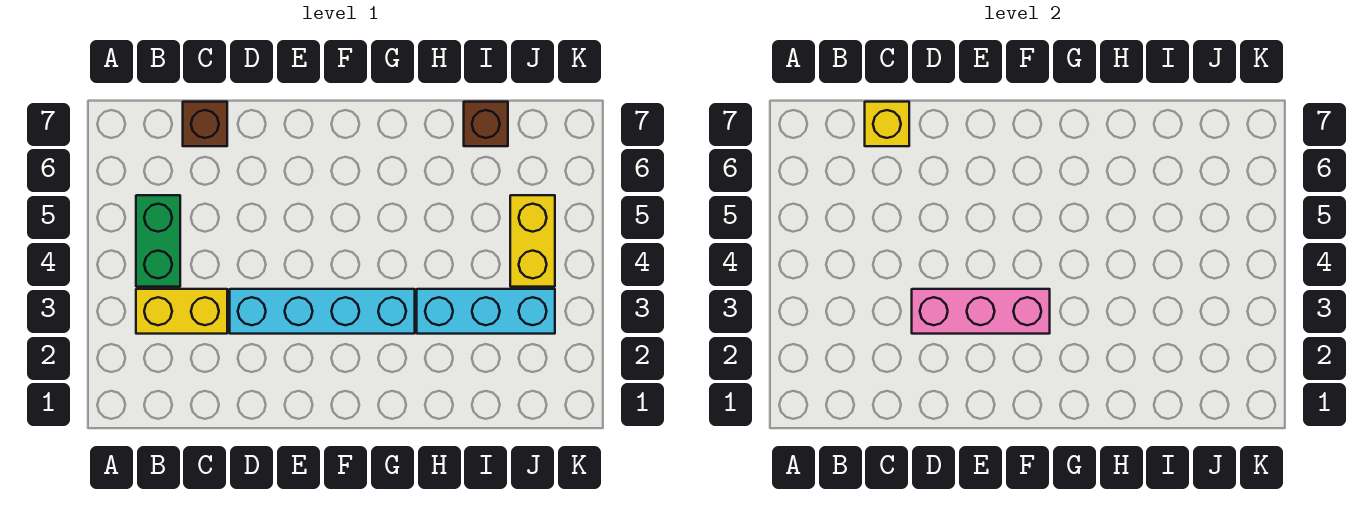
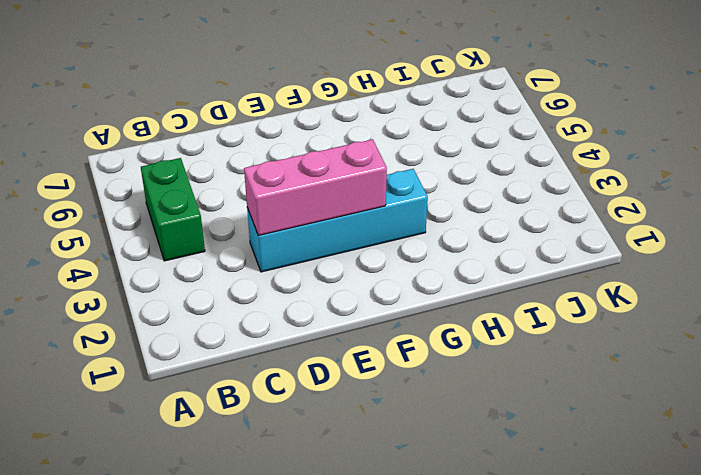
none -> yellow 1x2 brick [136,289,227,334]
none -> brown 1x1 brick [183,102,227,146]

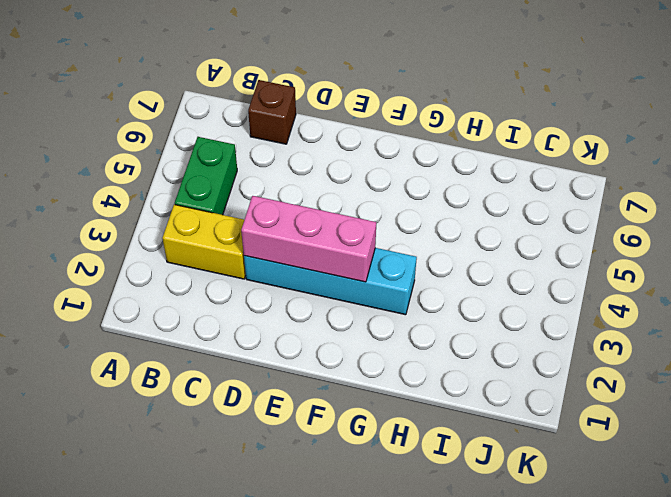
none -> cyan 1x3 brick [417,289,555,334]
none -> brown 1x1 brick [464,102,508,146]

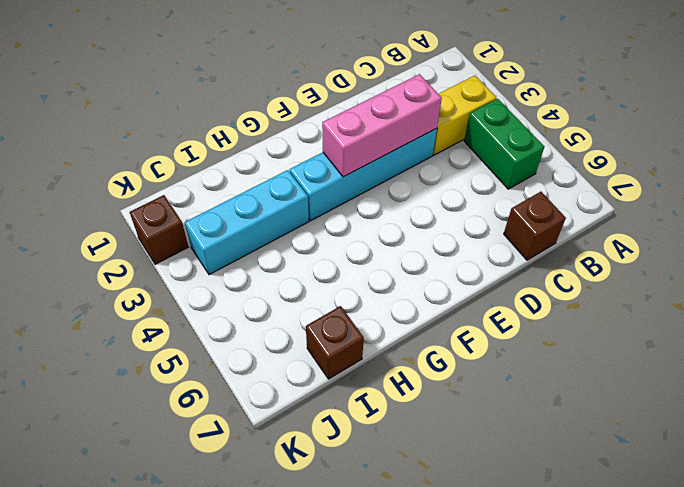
brown 1x1 brick [130,195,188,264] -> none
none -> yellow 1x2 brick [510,195,555,287]
none -> yellow 1x1 brick [865,102,909,146]

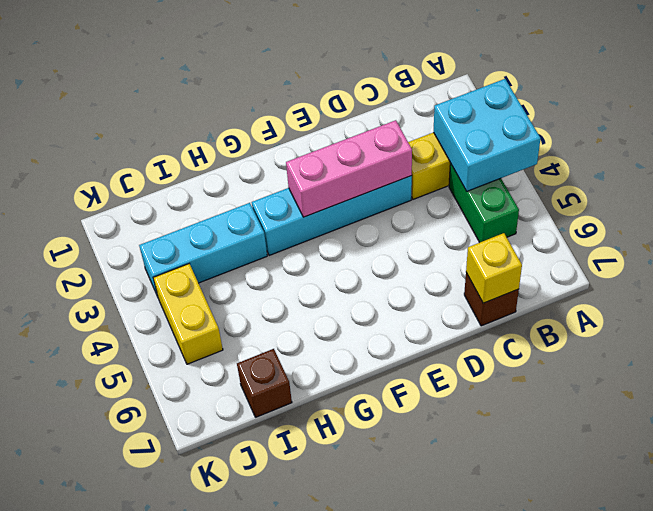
cyan 2x2 brick [434,79,541,191] -> none

